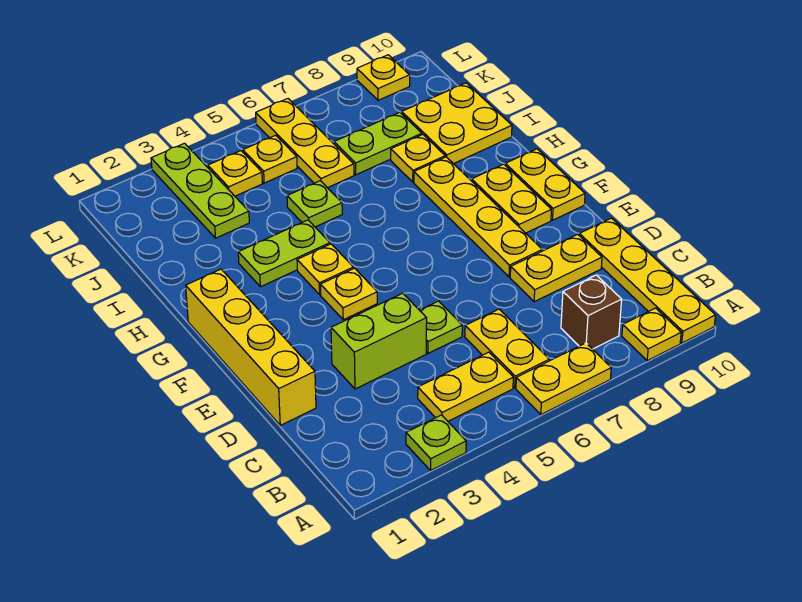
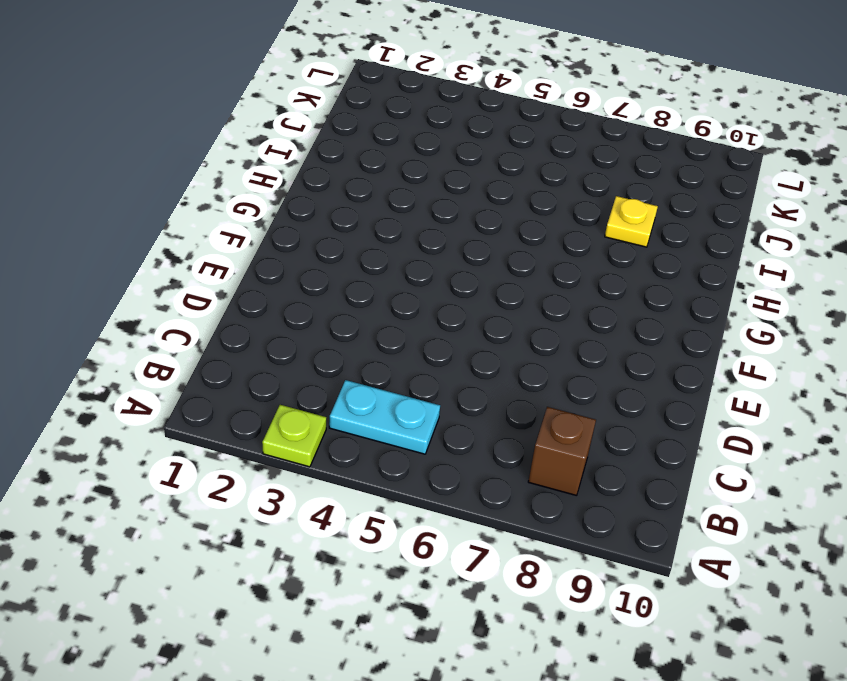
cyan 1x2 plate [329,380,440,454] -> yellow 1x2 plate [418,352,513,421]
none -> yellow 1x2 plate [516,343,611,415]
none -> yellow 1x1 plate [622,308,681,361]
none -> yellow 1x4 plate [579,218,716,343]

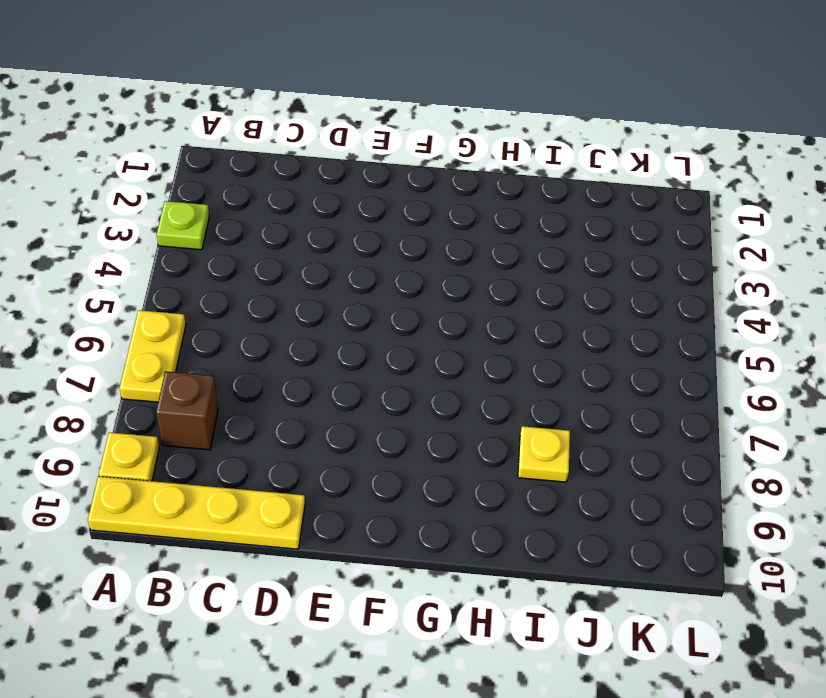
none -> yellow 1x2 plate [418,352,513,421]
none -> yellow 1x2 plate [465,309,549,388]
none -> yellow 1x4 brick [186,269,316,425]

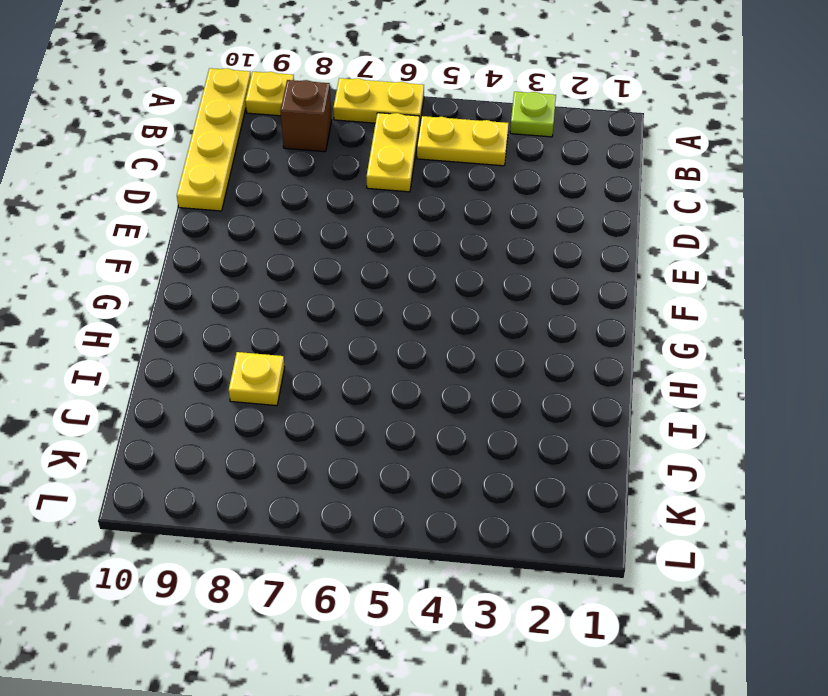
none -> yellow 1x4 brick [186,269,316,425]
none -> lime 1x2 brick [331,293,427,389]
none -> lime 1x1 plate [420,301,462,353]

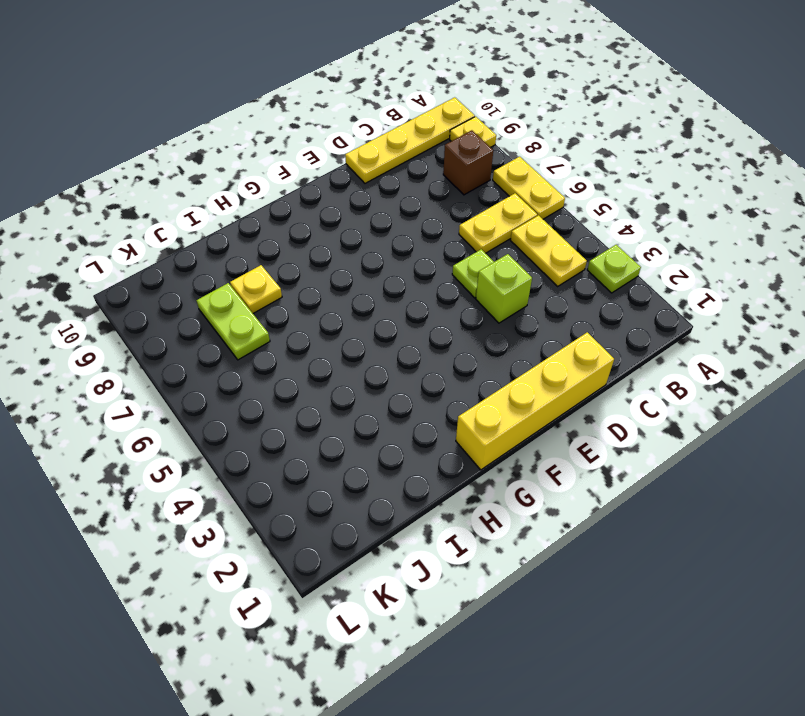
lime 1x1 brick [476,254,532,323] -> lime 1x2 brick [331,293,427,389]
none -> yellow 1x2 plate [510,234,602,302]
none -> yellow 1x4 plate [414,157,542,277]
none -> yellow 1x1 plate [320,268,377,320]

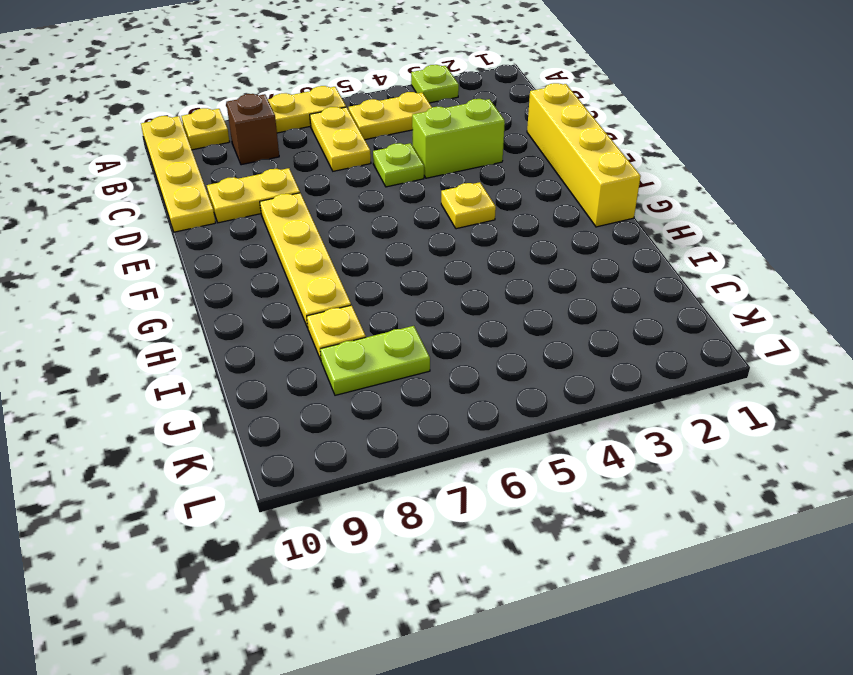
none -> yellow 1x2 plate [472,164,551,233]
none -> yellow 1x2 plate [505,149,585,220]
none -> yellow 1x1 plate [297,244,353,294]

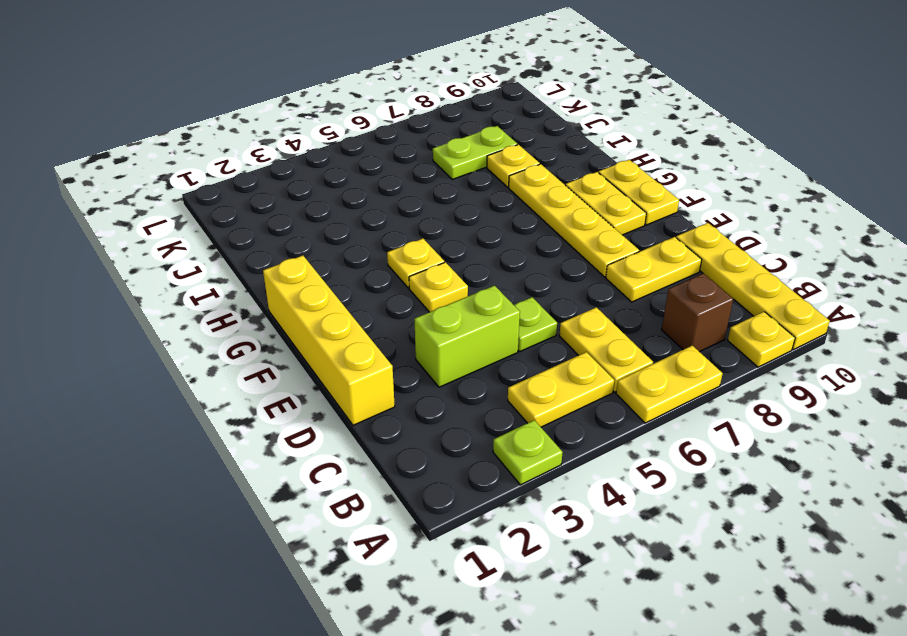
none -> lime 1x2 plate [238,220,330,287]
none -> lime 1x1 plate [287,181,342,227]
none -> yellow 2x2 plate [402,83,512,164]

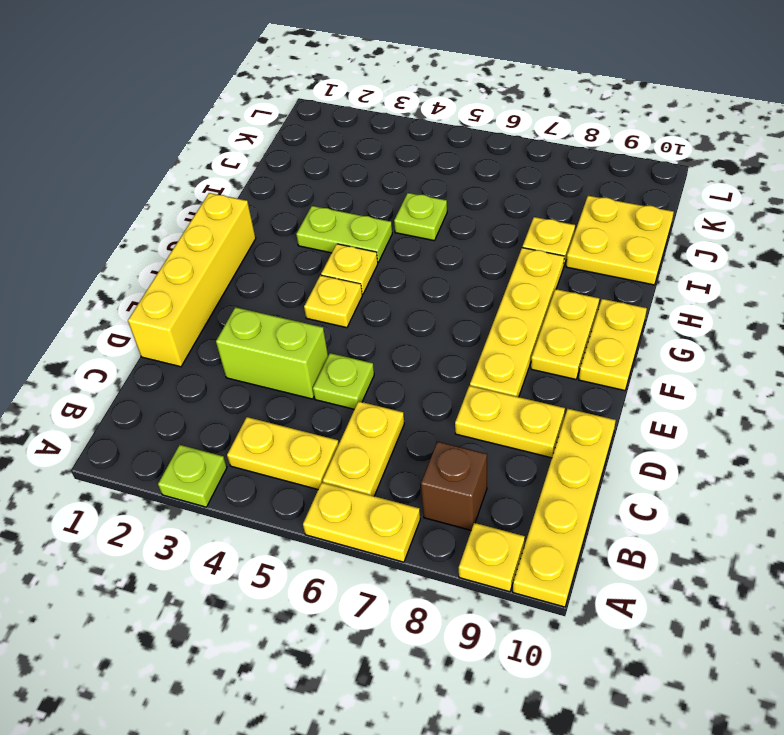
none -> lime 1x3 plate [151,143,249,238]
none -> yellow 1x3 plate [256,99,354,188]
none -> lime 1x2 plate [334,112,422,175]

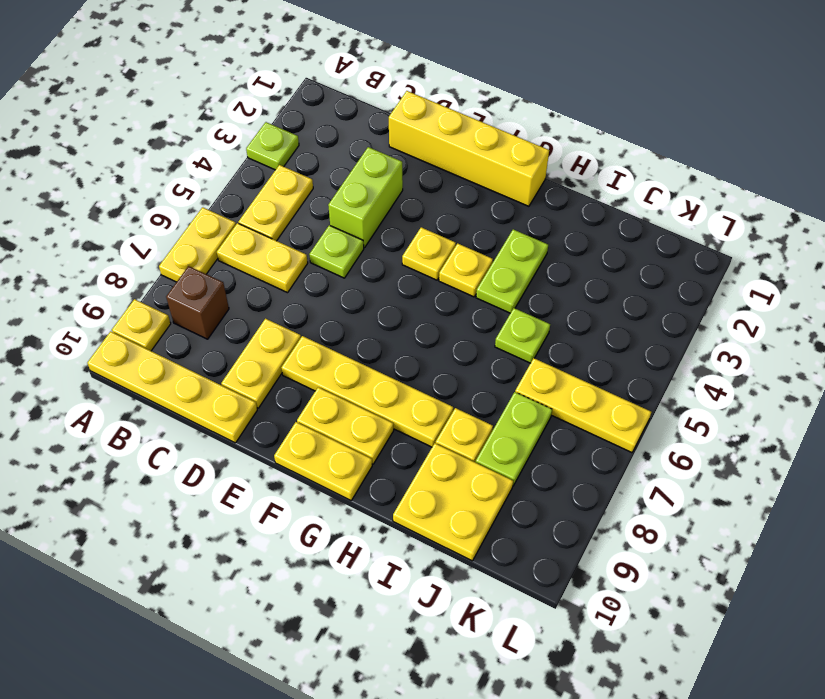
none -> lime 1x3 plate [151,143,249,238]
none -> yellow 1x1 plate [208,151,262,196]
none -> yellow 1x1 plate [243,135,297,183]

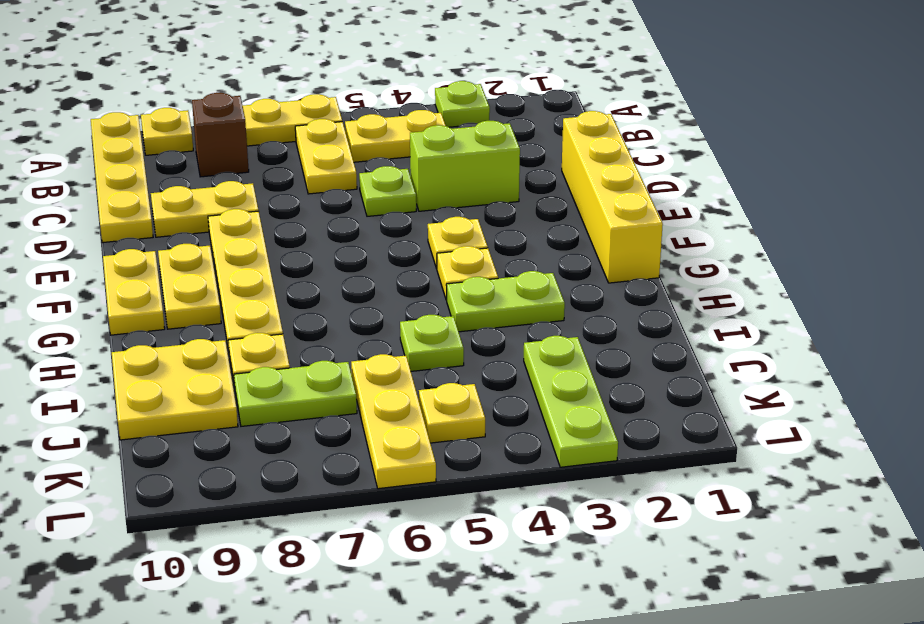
none -> yellow 1x1 plate [208,151,262,196]
none -> yellow 1x1 plate [357,55,410,100]

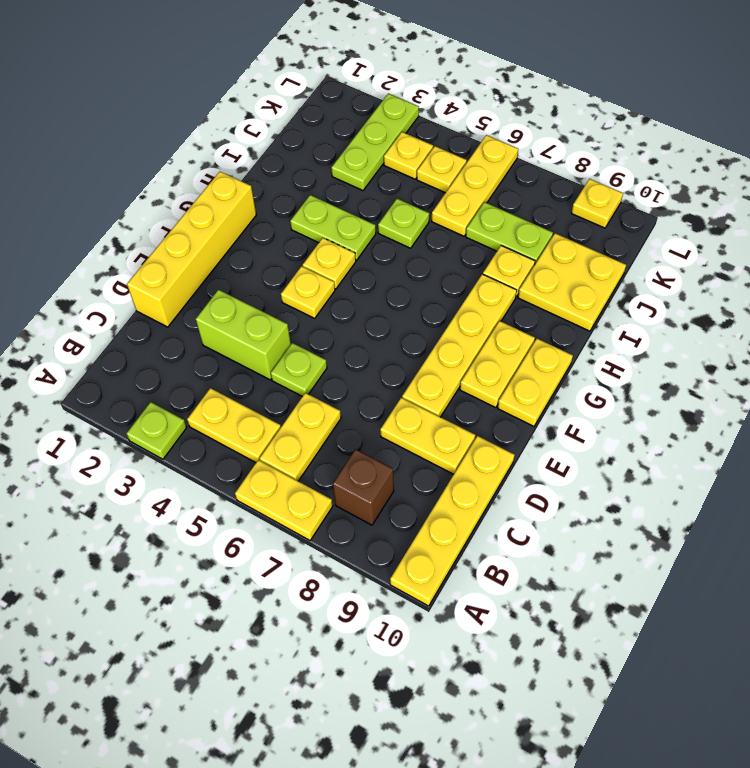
none -> yellow 1x1 plate [622,308,681,361]

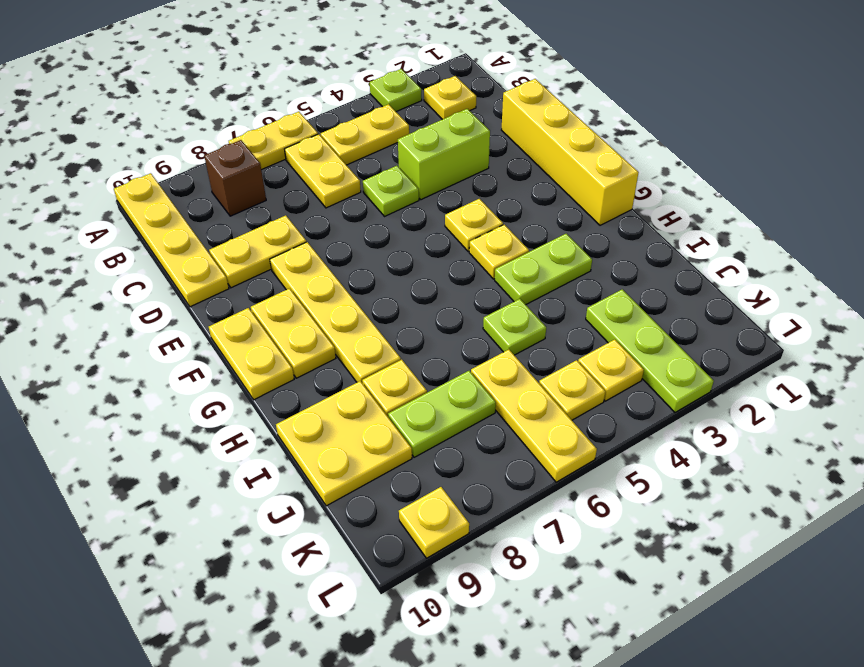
yellow 1x1 plate [424,76,476,119] -> yellow 1x1 plate moved to [622,308,681,361]

